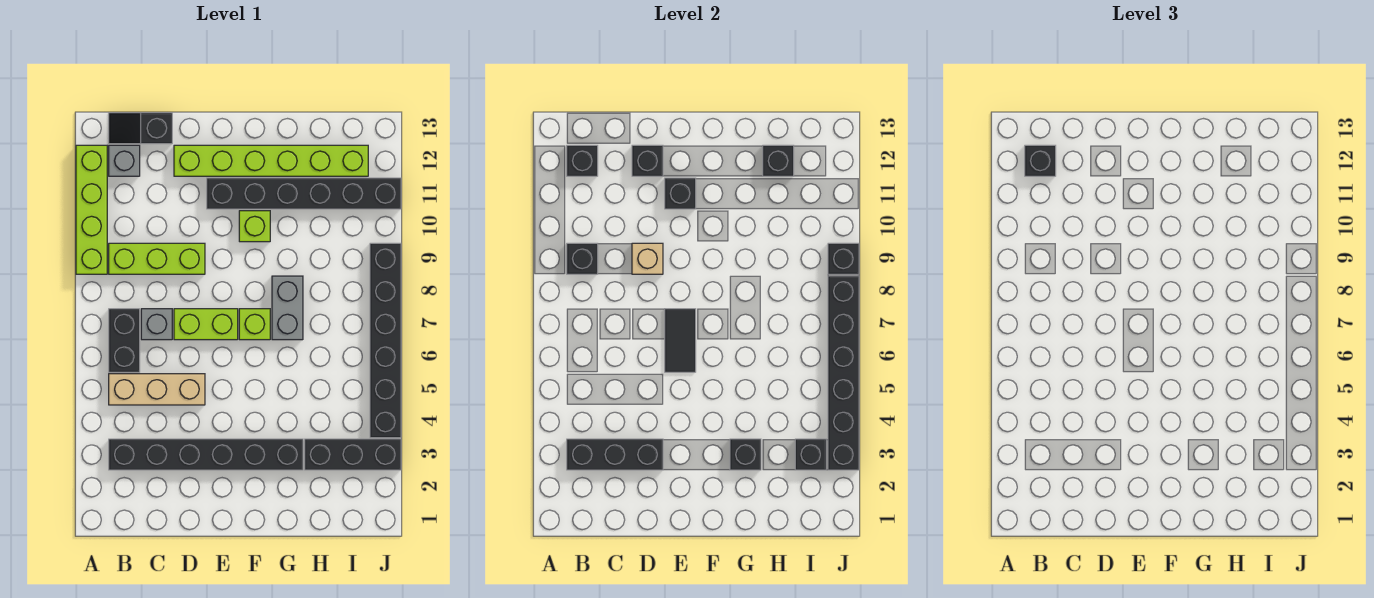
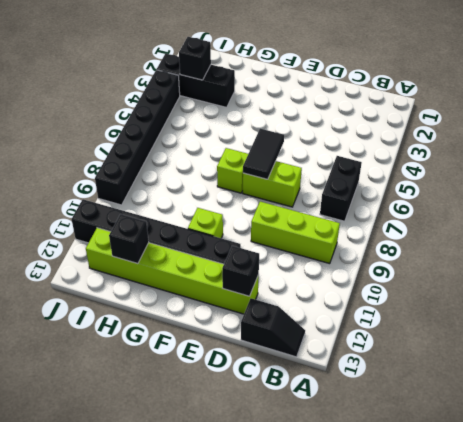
none -> lime 1x4 brick [76,145,107,274]
none -> black 1x6 brick [109,439,303,470]
none -> tan 1x3 brick [109,374,205,405]

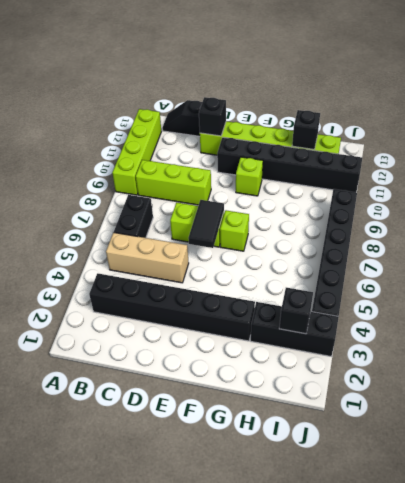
none -> grey 1x1 brick [109,145,140,176]
none -> grey 1x1 brick [141,309,172,340]
none -> grey 1x2 brick [272,276,303,340]

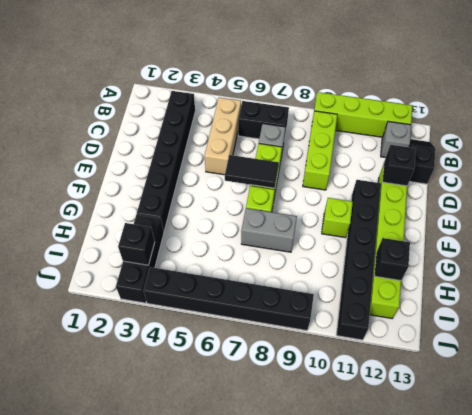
none -> black 1x3 brick [567,439,663,470]
none -> black 1x1 brick [567,243,598,274]
none -> black 1x1 brick [567,145,598,176]

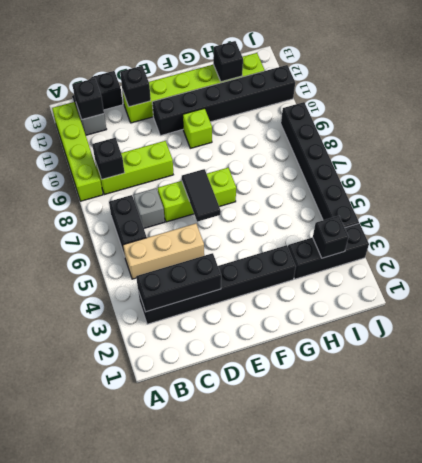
none -> grey 1x2 brick [272,276,303,340]
none -> tan 1x1 brick [632,243,663,274]
none -> black 1x1 brick [665,178,696,209]

